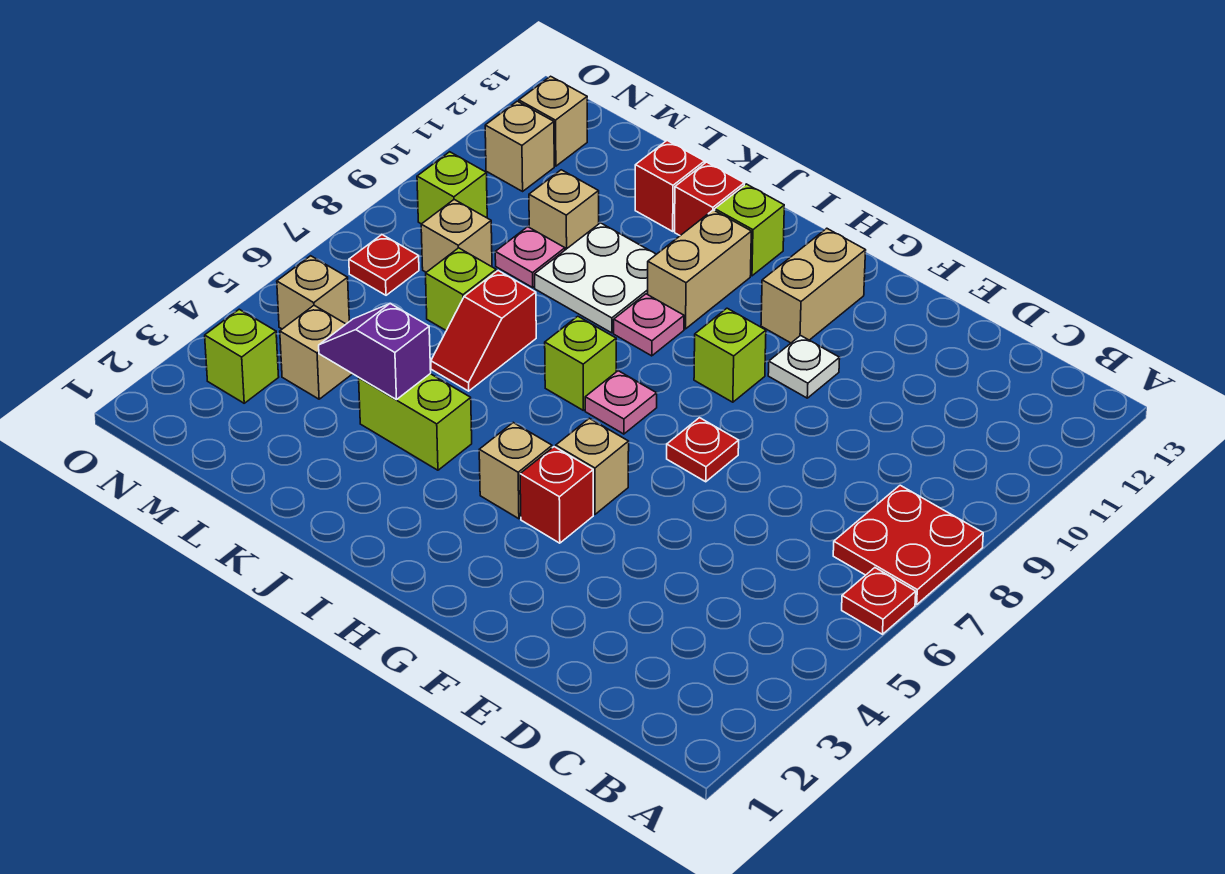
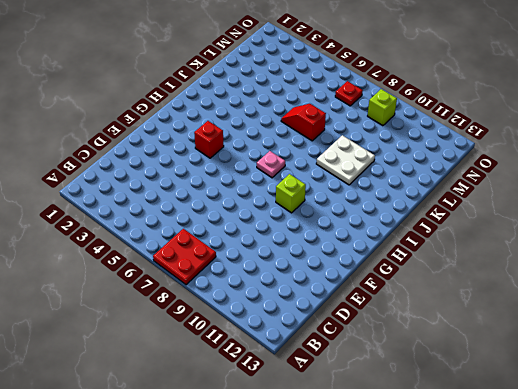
none -> red 1x1 plate [842,568,916,634]
none -> red 1x1 plate [667,418,739,482]
none -> white 1x1 plate [768,336,840,398]
none -> tan 1x1 brick [556,418,629,514]

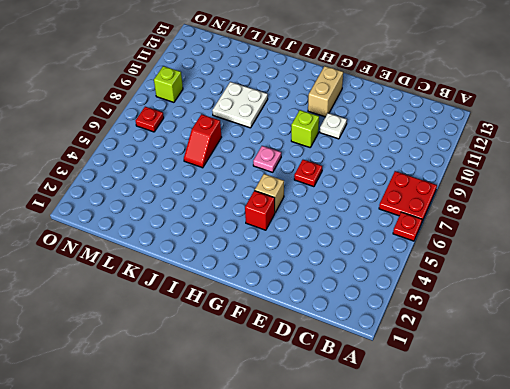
none -> tan 1x1 brick [479,423,552,519]
none -> lime 1x1 brick [545,316,616,410]
none -> pink 1x1 plate [614,294,684,356]
none -> tan 1x2 brick [648,210,751,329]

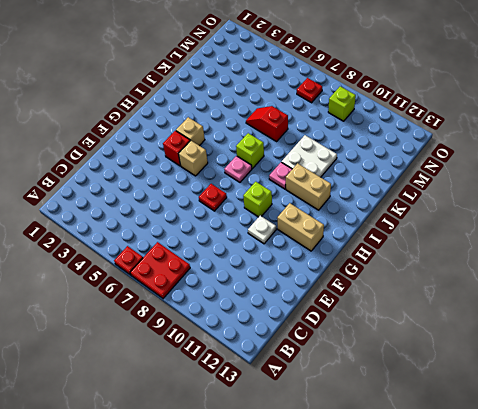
none -> lime 1x1 brick [715,184,784,276]
none -> lime 1x2 brick [359,374,472,470]
none -> red 1x1 brick [675,162,744,236]
none -> red 1x1 brick [635,141,705,231]

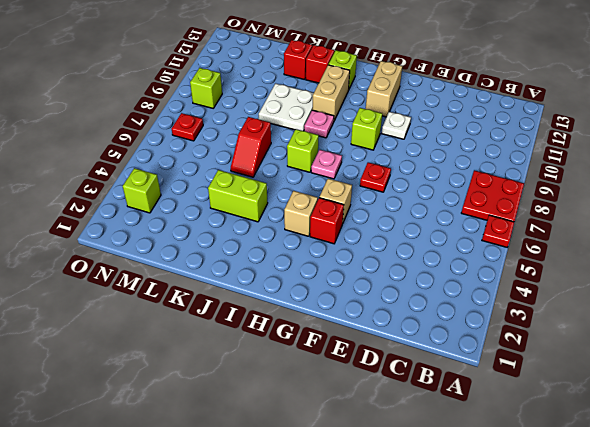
none -> lime 1x1 brick [426,248,496,331]
none -> pink 1x1 plate [495,227,565,287]
none -> tan 1x1 brick [529,170,599,250]
none -> tan 1x1 brick [280,305,352,399]

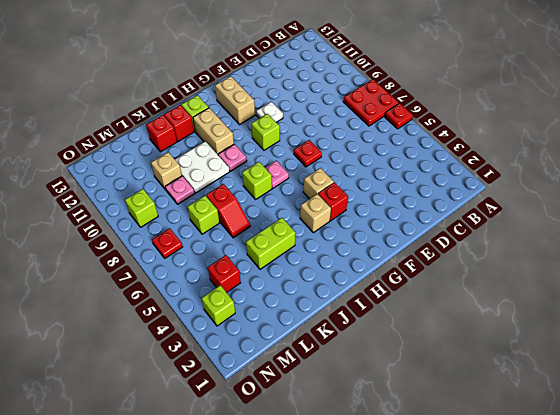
red 1x1 brick [208,255,241,293] -> tan 1x1 brick [280,305,352,399]
none -> tan 1x1 brick [421,200,492,272]
none -> tan 1x1 brick [277,256,349,329]
none -> tan 1x1 brick [485,101,554,191]
none -> tan 1x1 brick [519,76,587,166]

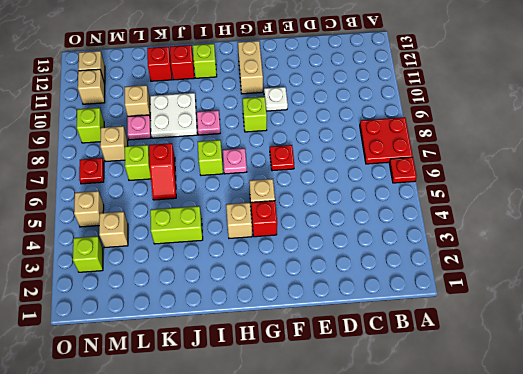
none -> tan 1x2 brick [648,210,751,329]
none -> purple 1x2 slope [319,303,431,400]

